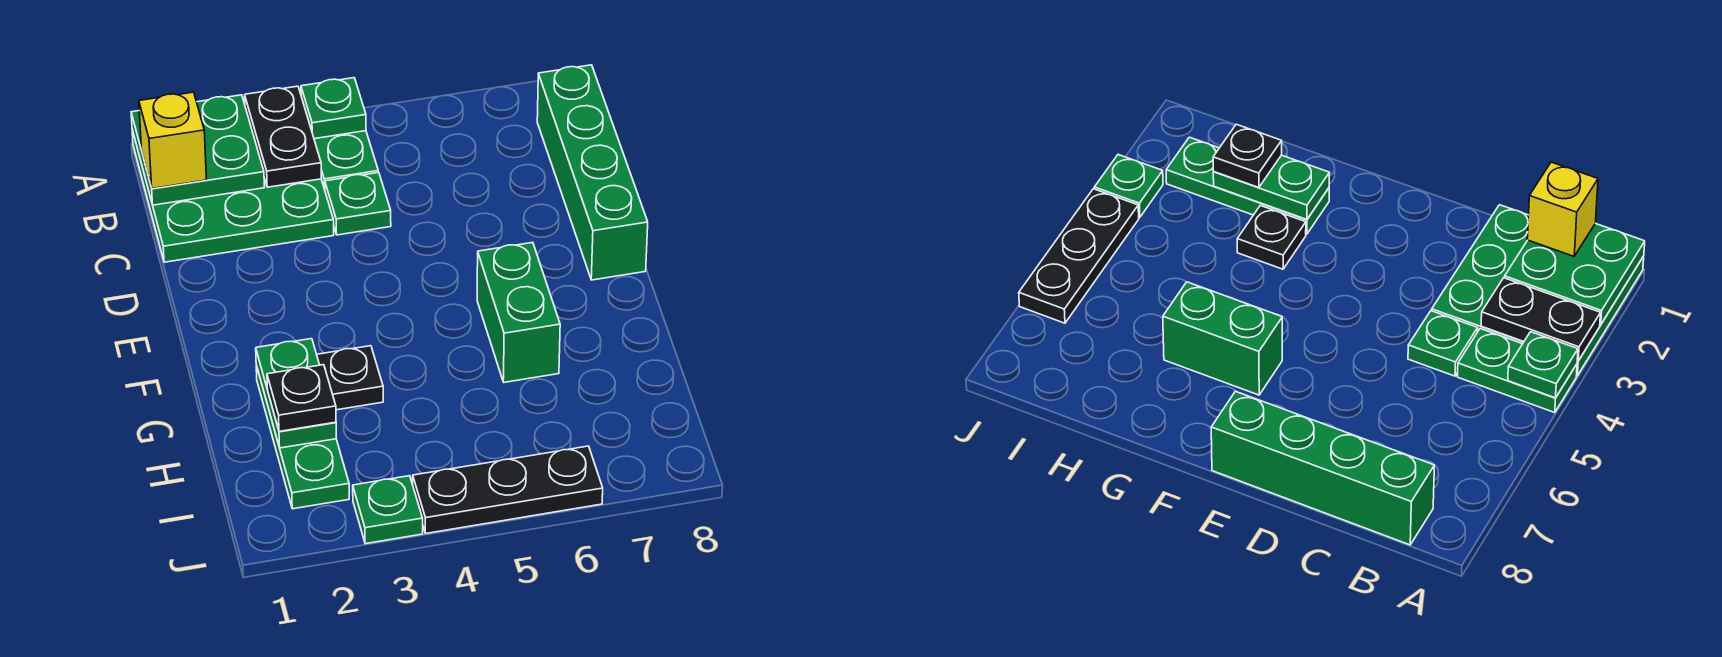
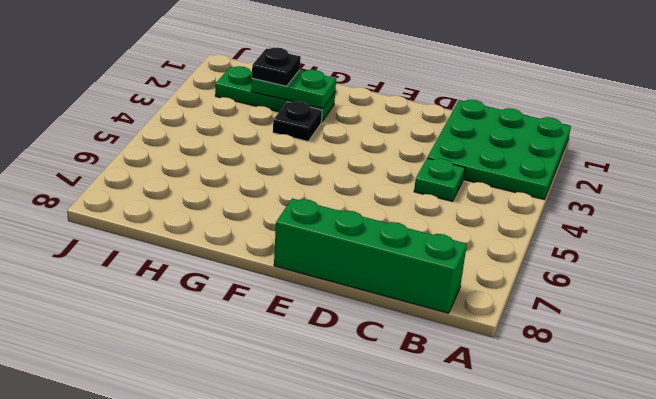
none -> green 1x2 plate [314,131,378,189]
none -> green 1x2 brick [477,242,560,382]
none -> green 1x1 plate [353,476,423,544]

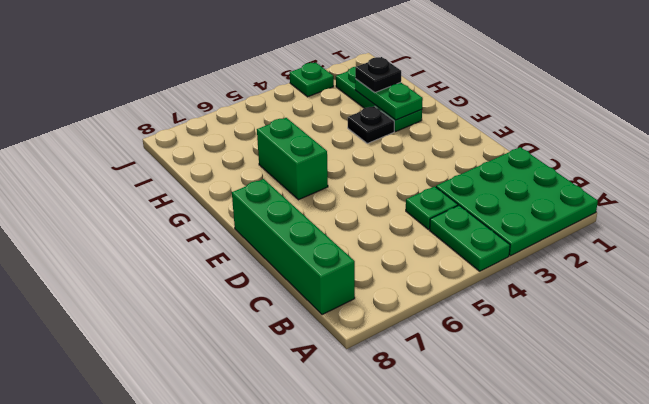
none -> black 1x3 plate [413,446,603,533]
none -> green 2x2 plate [131,95,264,205]
none -> black 1x2 plate [245,86,322,187]

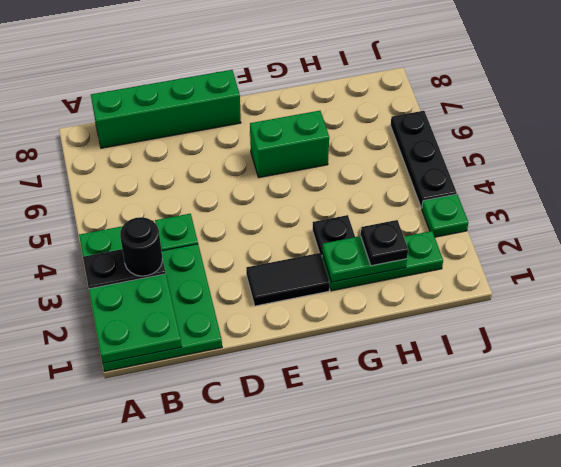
black 1x1 round brick [120,217,162,276] -> none
black 1x2 tile [246,253,330,306] -> none
none -> green 1x1 plate [301,78,366,139]
none -> yellow 1x1 brick [139,92,207,189]

